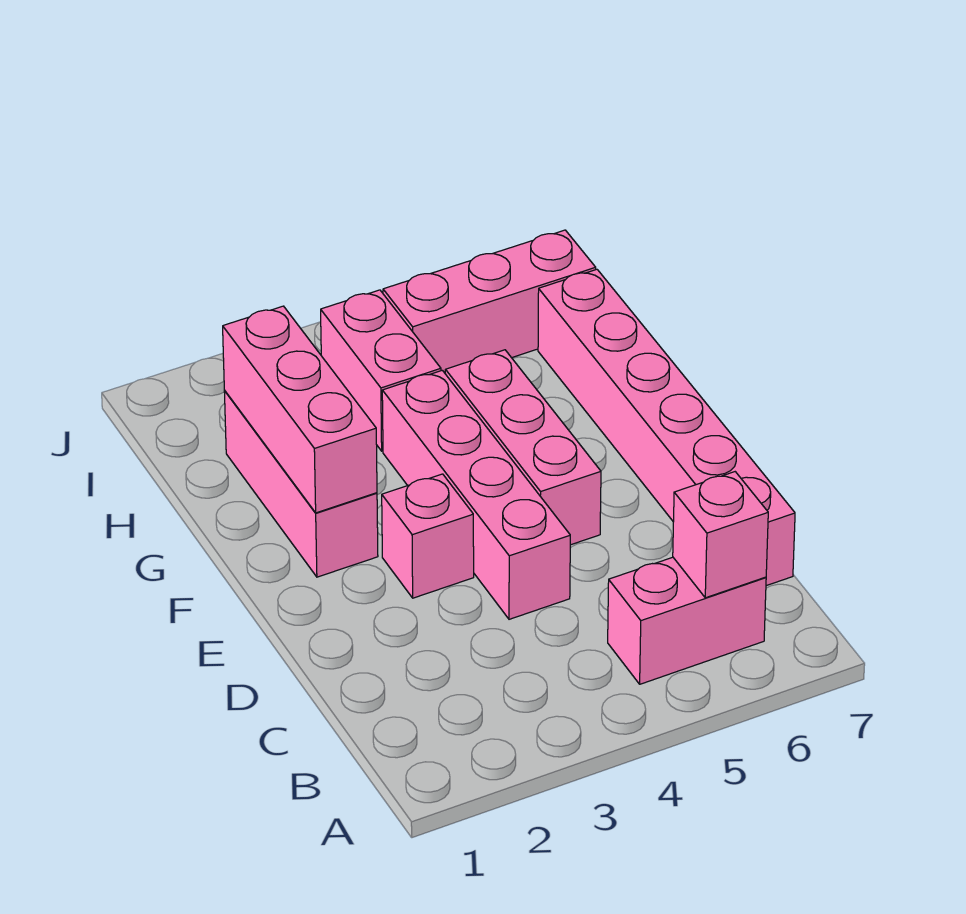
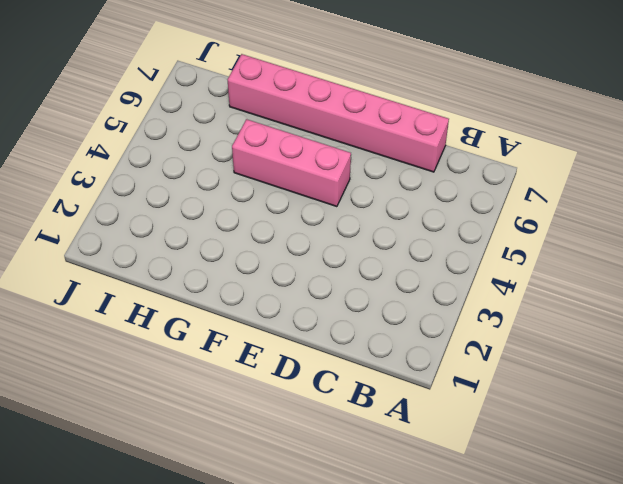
none -> pink 1x2 brick [608,557,766,684]
none -> pink 1x4 brick [382,370,570,619]

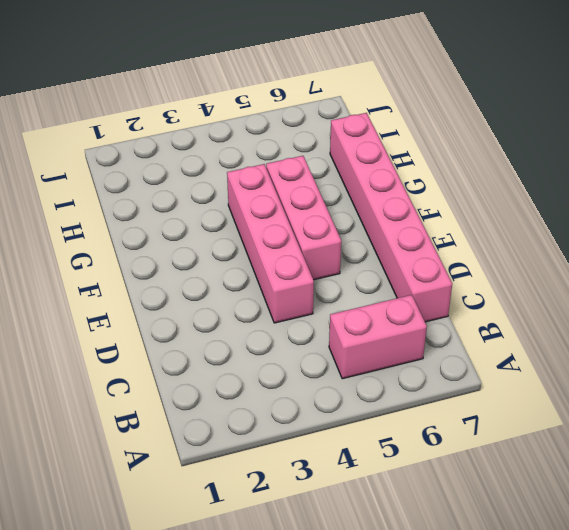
none -> pink 1x1 brick [382,474,474,598]
none -> pink 1x3 brick [224,391,378,577]

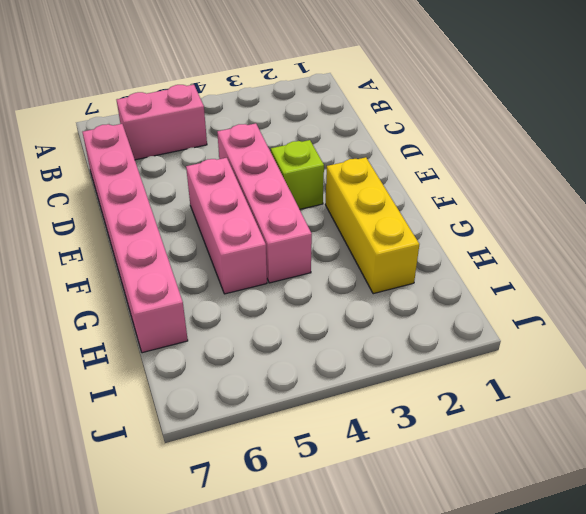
lime 1x1 brick [271,140,324,209] -> pink 1x1 brick [382,474,474,598]
yellow 1x3 brick [325,157,419,294] -> pink 1x3 brick [224,391,378,577]
none -> pink 1x2 brick [321,290,441,451]
none -> pink 1x3 brick [383,230,596,373]

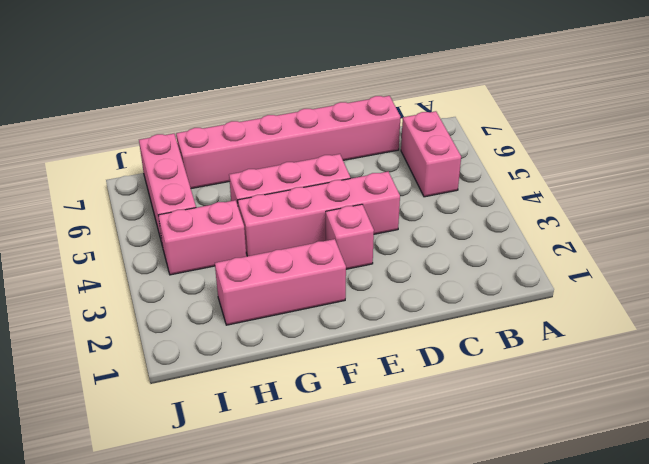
none -> pink 1x1 brick [673,472,768,598]
none -> pink 1x3 brick [223,306,377,513]

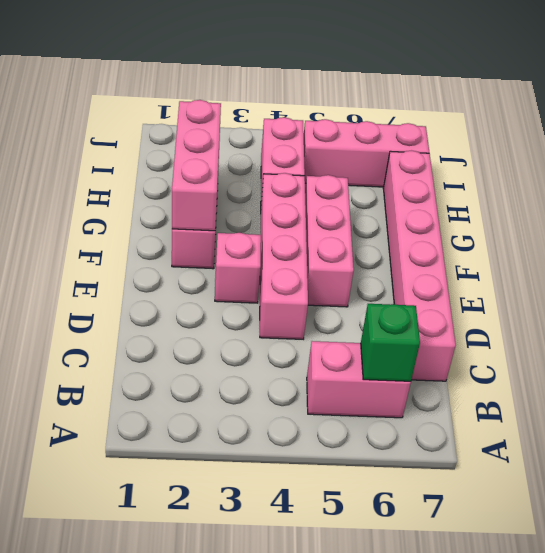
green 1x1 brick [361,304,420,381] -> pink 1x1 brick [673,472,768,598]

